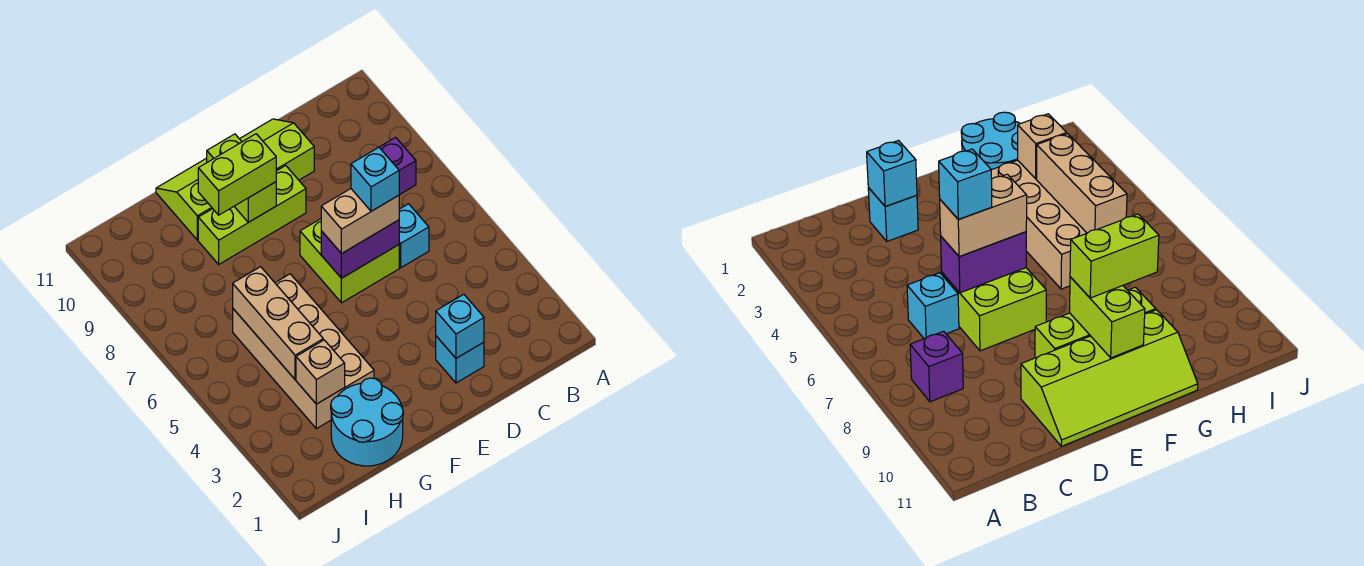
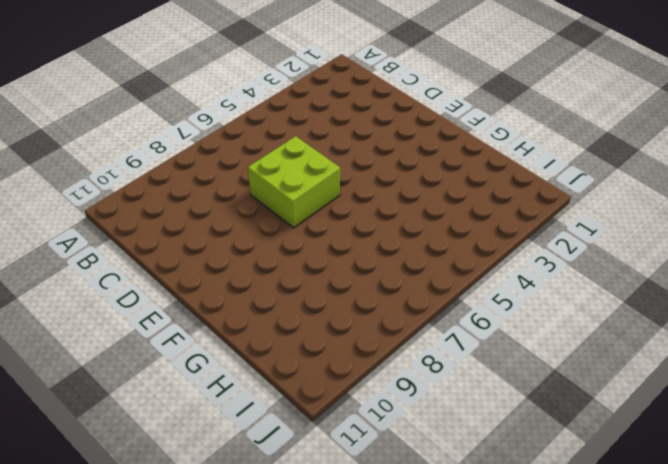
none -> purple 1x1 brick [379,137,416,195]
none -> cyan 1x1 brick [399,204,429,268]
none -> cyan 1x1 brick [436,336,484,383]

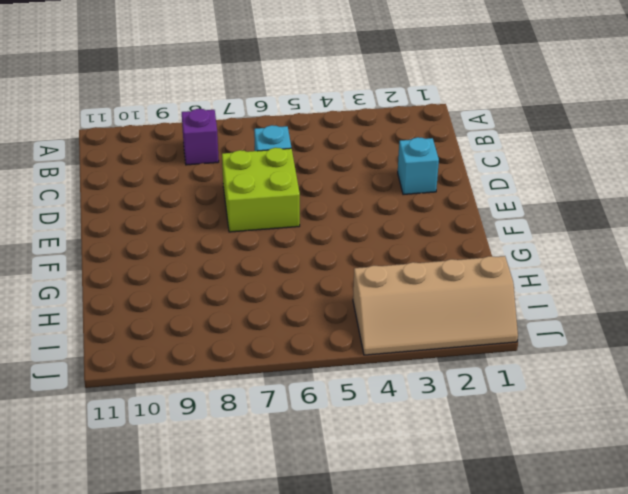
tan 2x4 slope [353,256,518,355] -> none
none -> lime 2x4 slope [156,119,314,240]
none -> lime 1x3 brick [198,166,306,264]
none -> cyan 2x2 round brick [331,378,403,466]

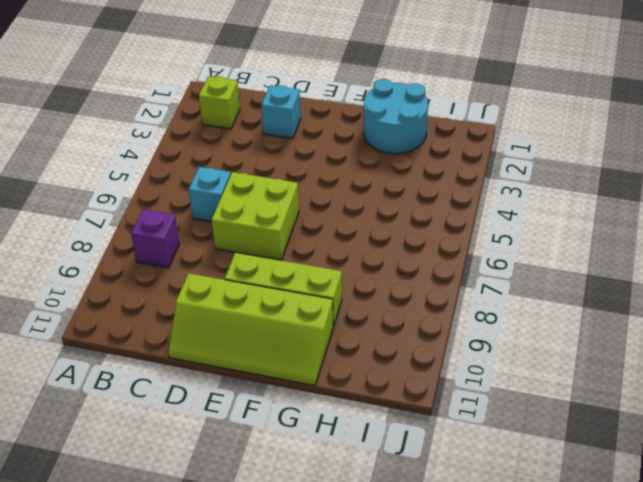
lime 1x1 brick [199,76,240,129] -> none
none -> tan 2x4 brick [233,274,374,429]
none -> cyan 1x1 brick [436,294,484,358]
none -> purple 1x2 brick [321,220,399,278]

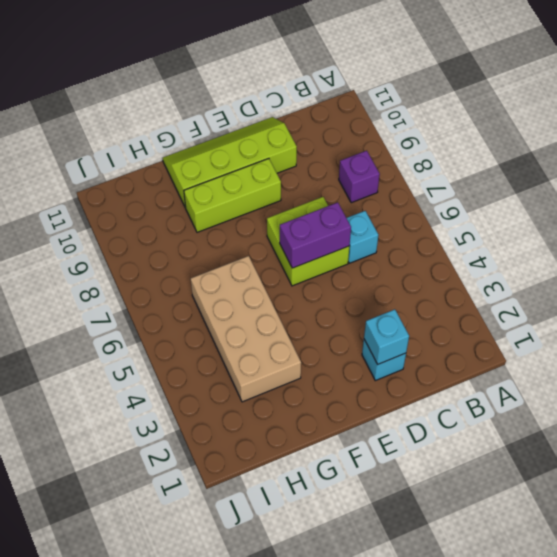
none -> cyan 2x2 round brick [331,378,403,466]
none -> lime 1x2 brick [207,134,276,222]
none -> tan 1x1 brick [296,340,345,404]

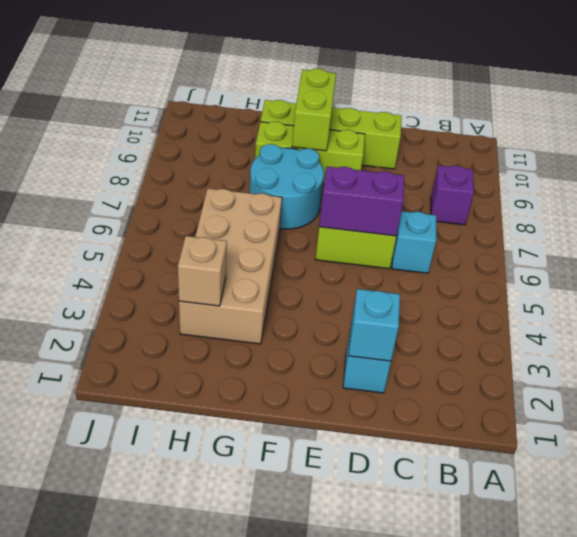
cyan 2x2 round brick [250,144,324,229] -> cyan 2x2 round brick moved to [331,378,403,466]
none -> tan 1x3 brick [233,267,323,380]
none -> tan 1x2 brick [321,189,399,254]
none -> lime 1x2 brick [198,134,276,215]

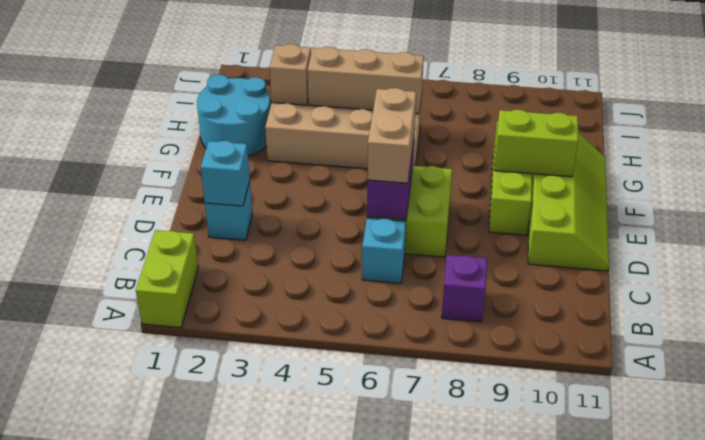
lime 1x2 brick [136,230,198,328] -> lime 1x2 brick moved to [198,134,276,215]
none -> cyan 1x1 brick [351,147,399,211]

